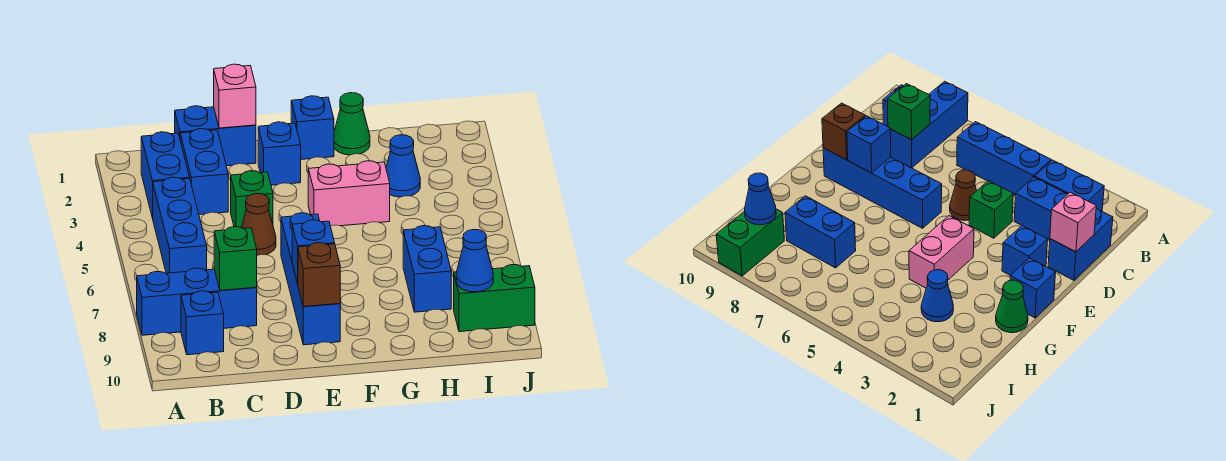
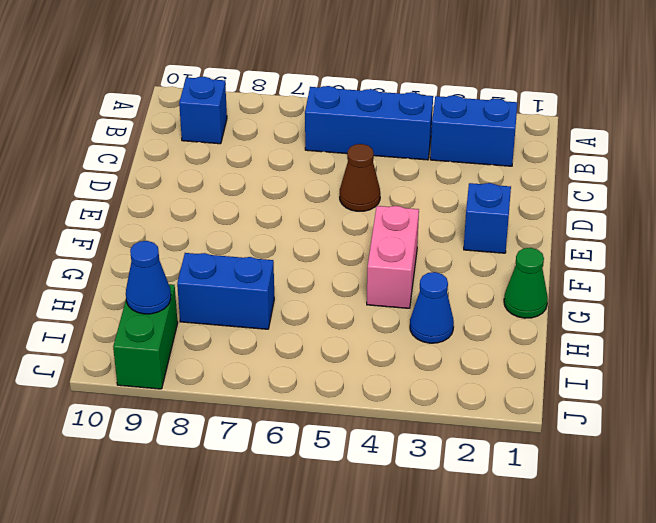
none -> blue 1x3 brick [137,268,257,335]
none -> blue 1x2 brick [175,106,256,166]
none -> blue 1x2 brick [180,129,228,215]

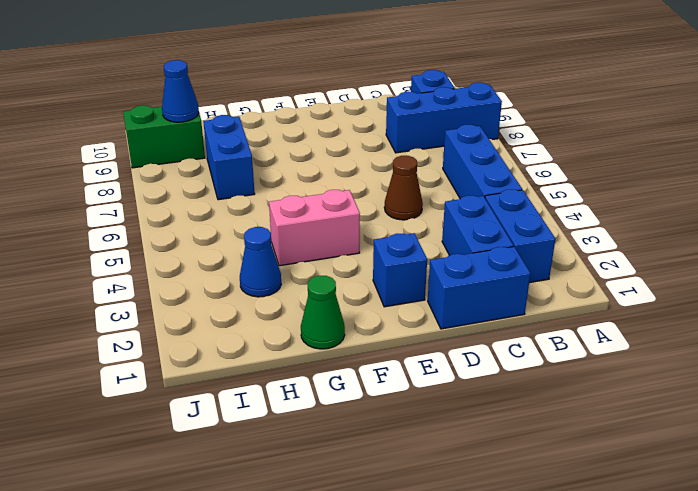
none -> green 1x1 brick [231,171,273,227]
none -> blue 1x4 brick [281,213,340,345]
none -> blue 1x1 brick [291,96,334,160]

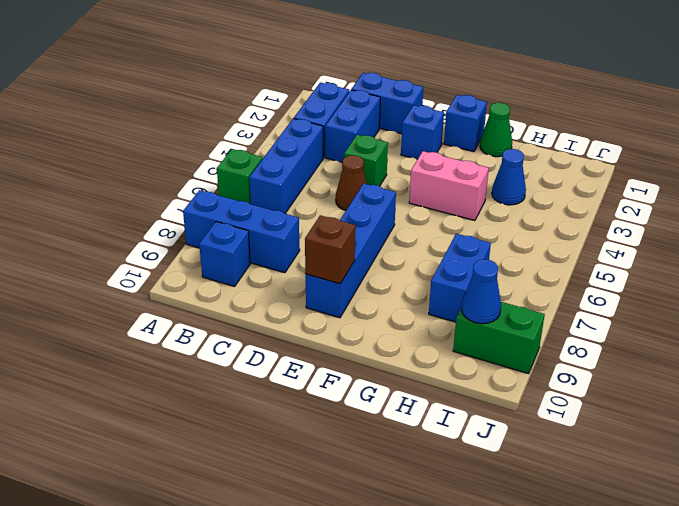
green 1x1 brick [217,149,263,204] -> green 1x1 brick moved to [214,227,257,290]
none -> pink 1x1 brick [214,64,256,128]
none -> blue 1x1 brick [292,220,335,284]

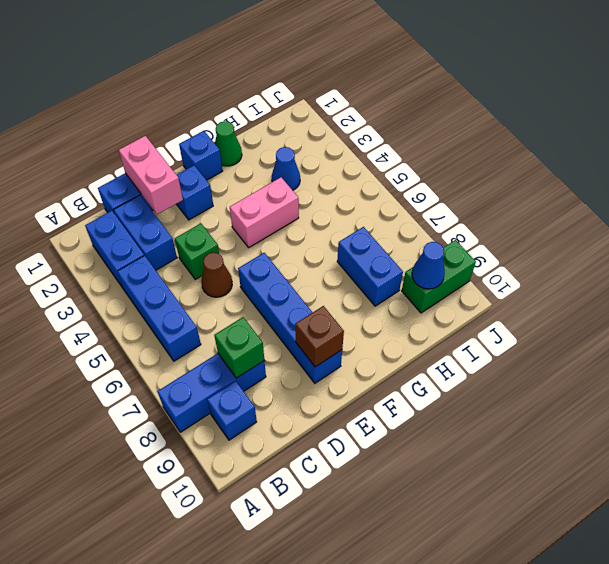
pink 1x2 brick [119,136,183,214] -> pink 1x1 brick [214,64,256,128]
none -> blue 1x1 brick [292,220,335,284]

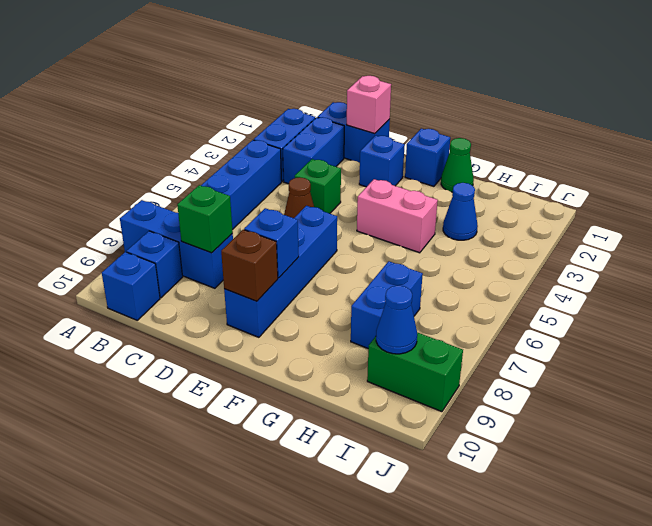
blue 1x1 brick [102,252,160,320] -> none

